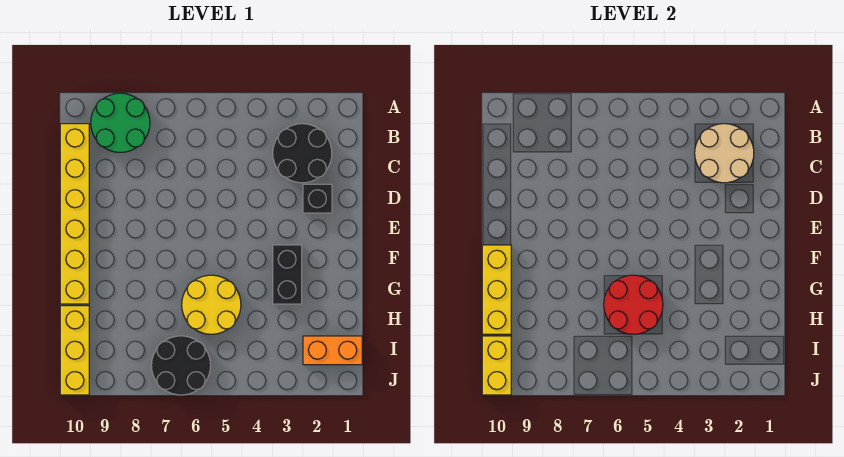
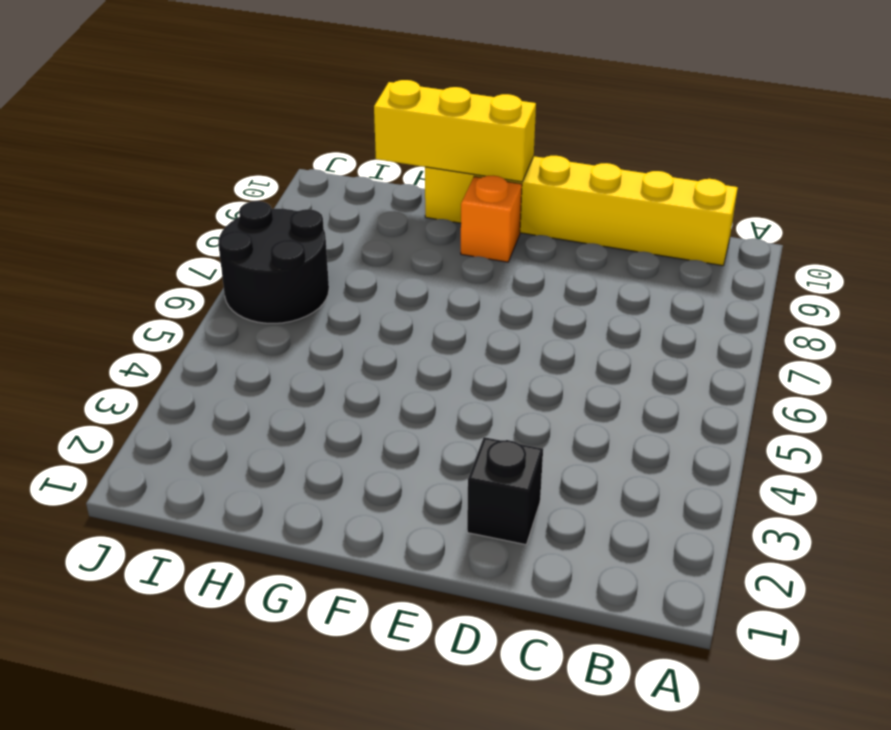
orange 1x1 brick [461,176,522,262] -> none
none -> green 2x2 round brick [91,93,150,152]
none -> black 2x2 round brick [273,124,332,183]
none -> black 1x2 brick [273,245,302,304]

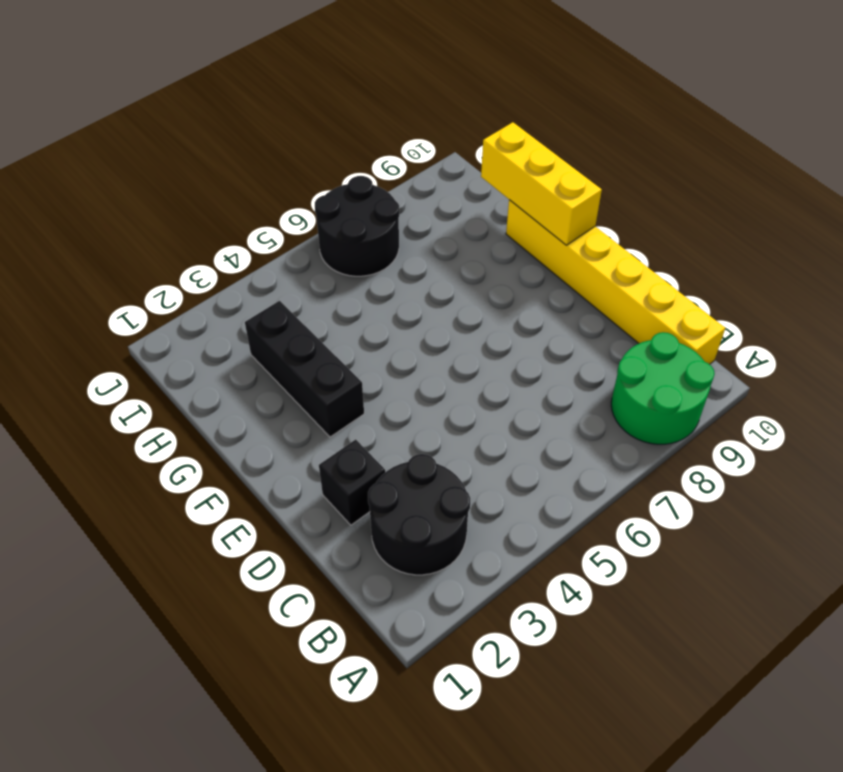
black 1x3 brick [245,301,364,437] -> black 1x2 brick [273,245,302,304]
none -> yellow 2x2 round brick [182,275,241,334]
none -> yellow 1x3 brick [60,306,89,395]
none -> orange 1x2 brick [303,336,362,365]

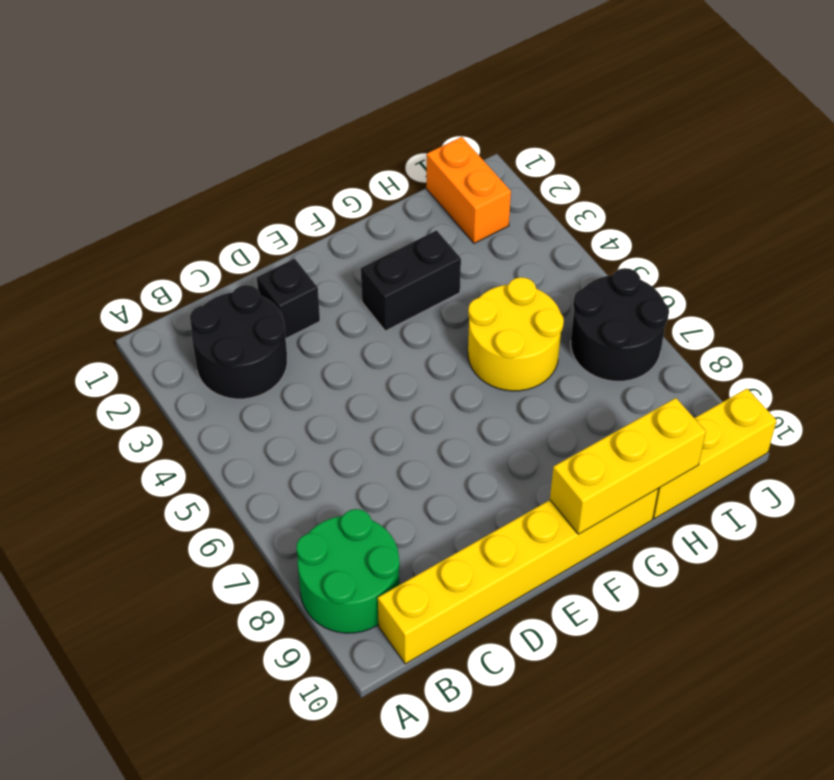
none -> tan 2x2 round brick [695,124,754,183]
none -> red 2x2 round brick [604,275,663,334]
none -> yellow 1x2 brick [482,336,511,395]

